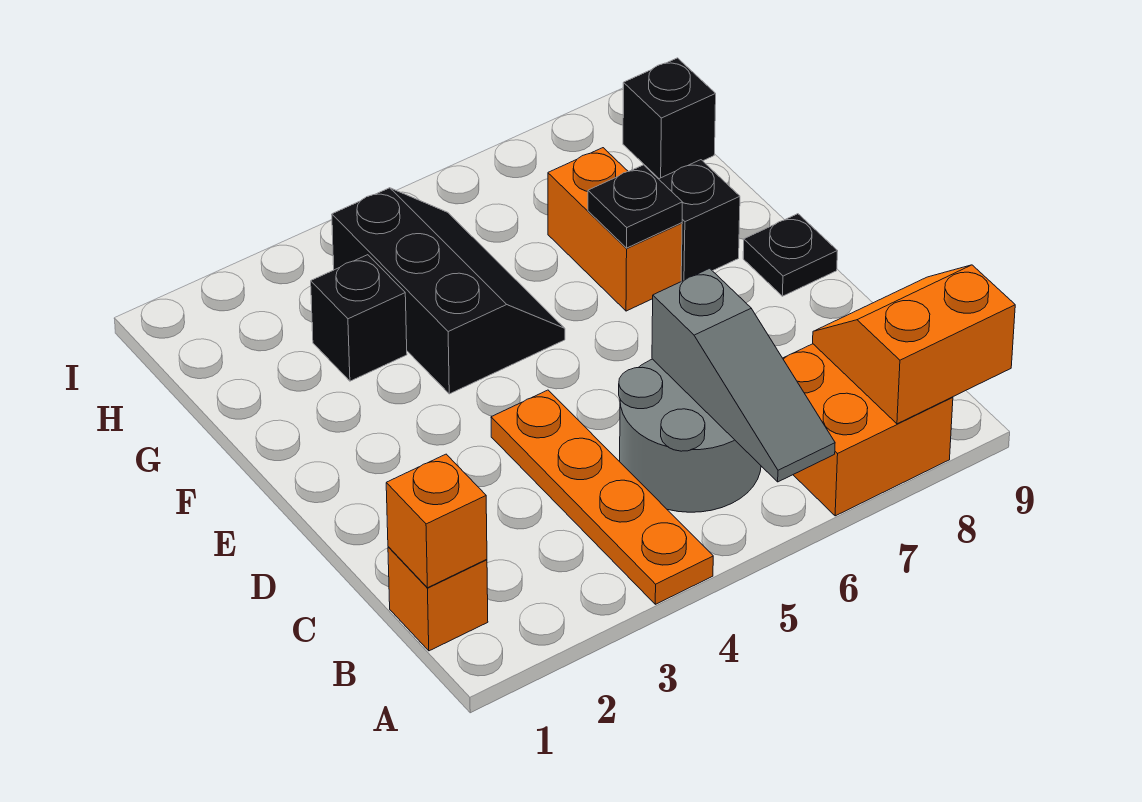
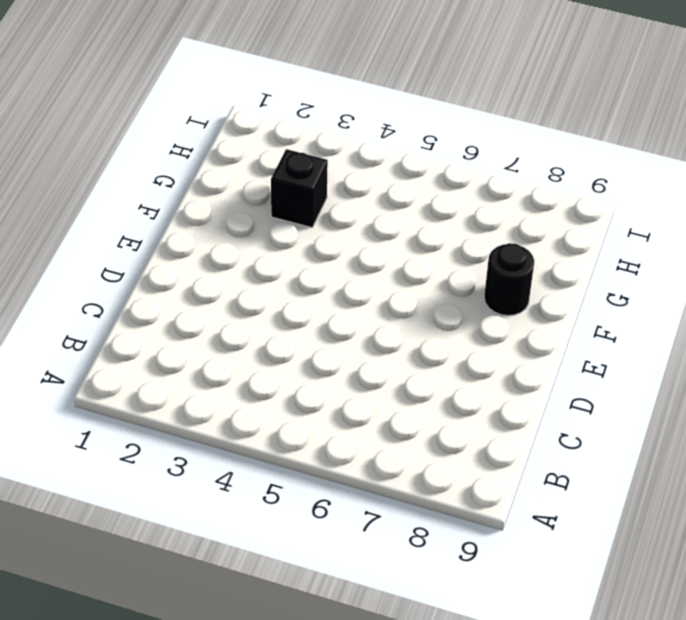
black 1x1 round brick [484,243,534,316] -> black 1x1 brick [659,160,740,281]
none -> orange 1x4 plate [491,390,713,604]
none -> orange 2x2 brick [783,344,953,516]
none -> orange 1x1 brick [388,547,488,651]

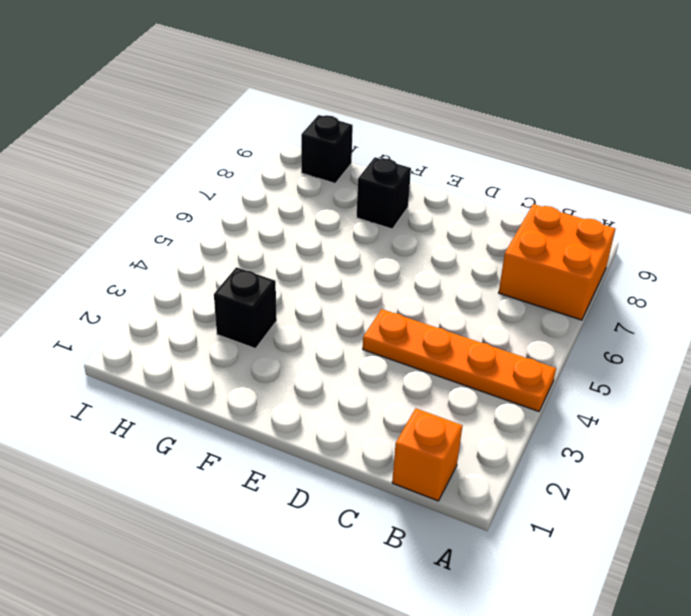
none -> grey 2x2 round brick [619,359,761,512]
none -> black 1x1 plate [743,214,838,296]
none -> black 2x3 slope [332,188,565,394]

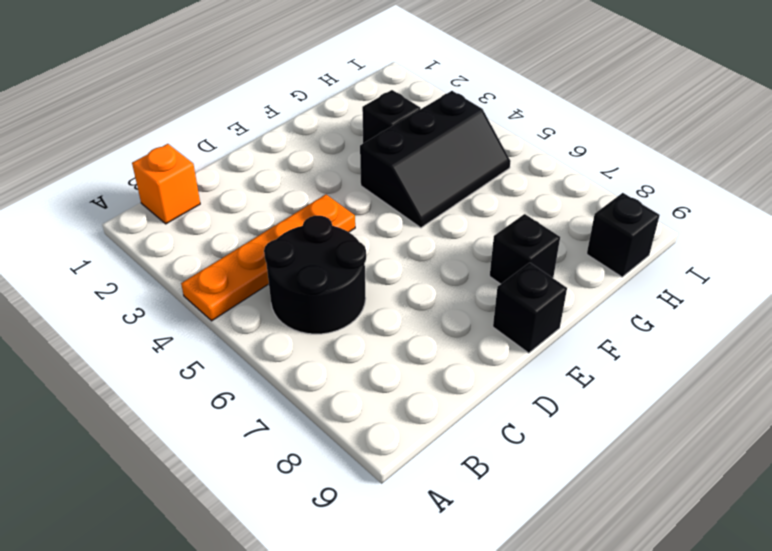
black 2x2 round brick [264,216,366,334] -> grey 2x2 round brick [619,359,761,512]
black 1x1 brick [493,263,567,353] -> black 1x1 plate [743,214,838,296]
none -> orange 2x2 brick [783,344,953,516]
none -> orange 1x2 brick [548,148,682,311]
none -> grey 1x3 slope [652,268,835,482]

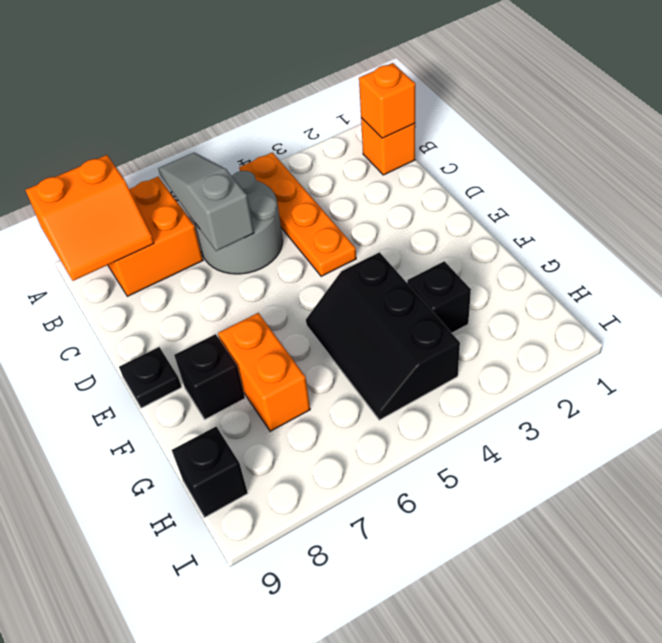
none -> black 1x1 plate [588,165,683,248]

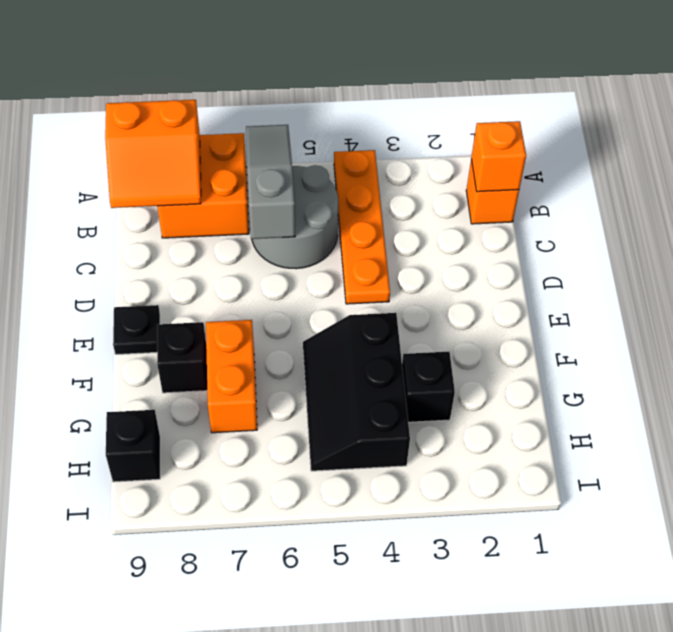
none -> black 1x1 plate [588,165,683,248]

